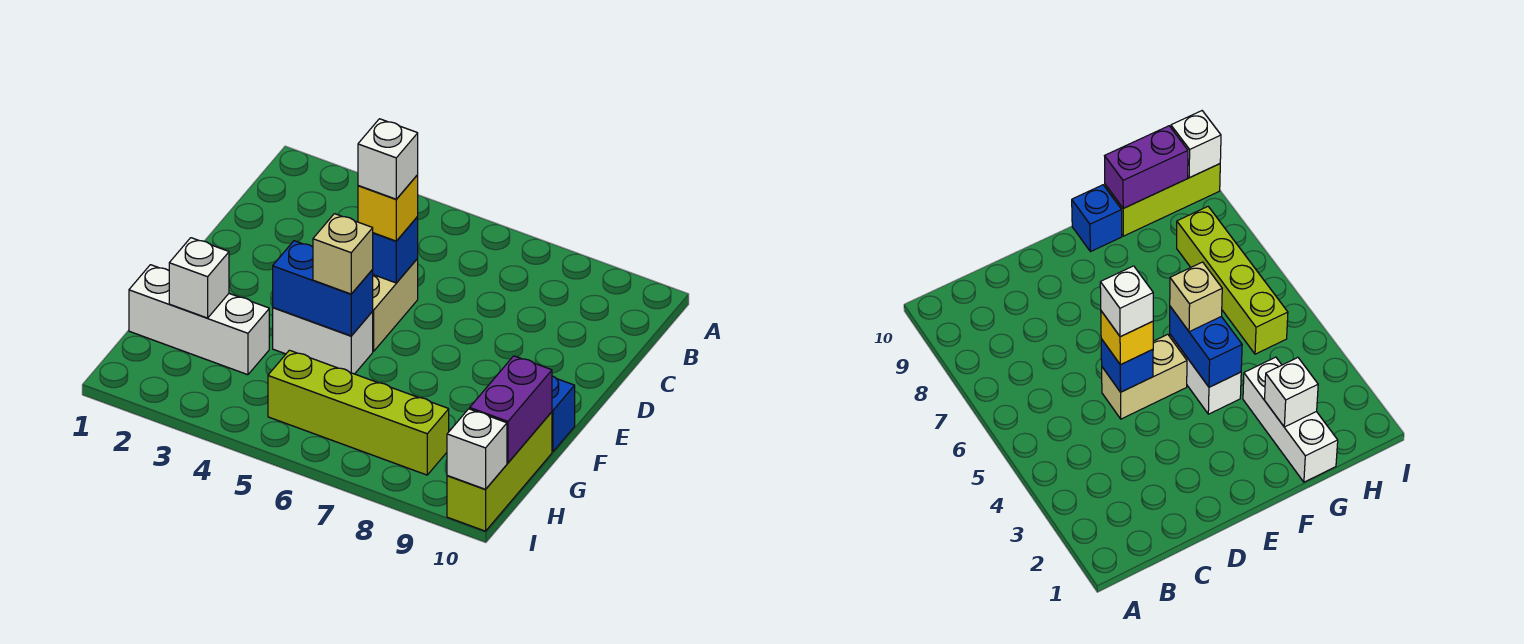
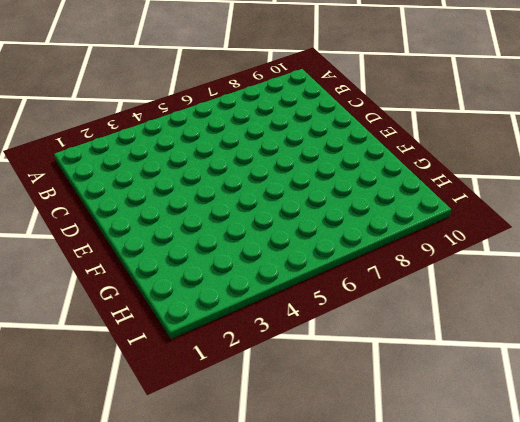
none -> tan 1x2 brick [372,259,418,351]
none -> white 1x2 brick [273,308,373,374]
none -> blue 1x1 brick [552,376,575,452]

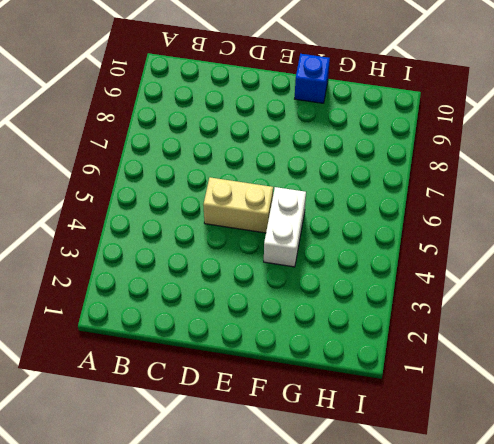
none -> white 1x3 brick [129,265,269,375]
none -> lime 1x3 brick [447,412,552,531]
none -> lime 1x4 brick [268,350,449,475]

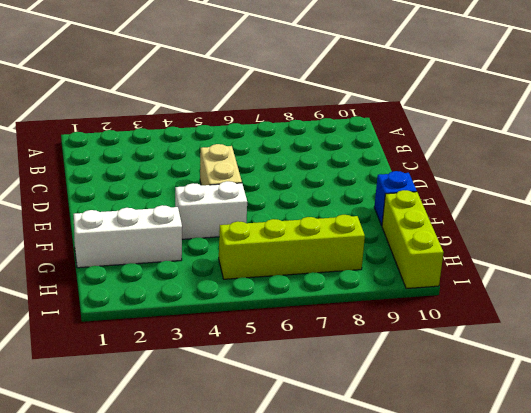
none -> blue 1x1 brick [372,217,418,283]
none -> blue 1x2 brick [273,241,373,336]
none -> white 1x1 brick [169,238,229,318]

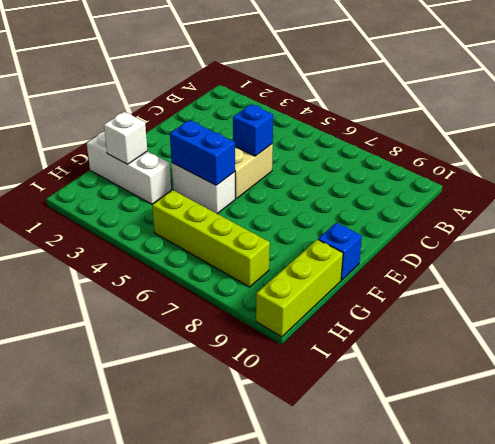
none -> purple 1x2 brick [470,356,552,463]
none -> white 1x1 brick [447,409,507,489]
none -> yellow 1x1 brick [358,175,418,241]

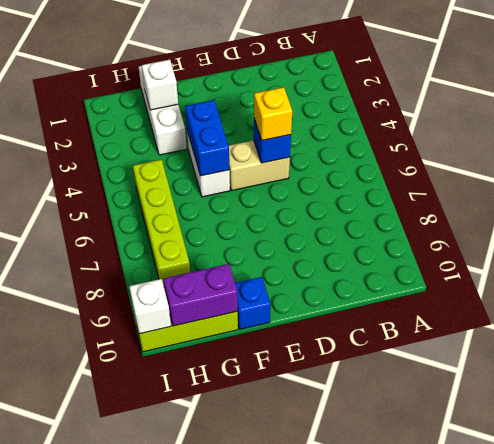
none -> tan 1x1 brick [313,214,373,294]
none -> white 1x1 brick [358,119,418,199]

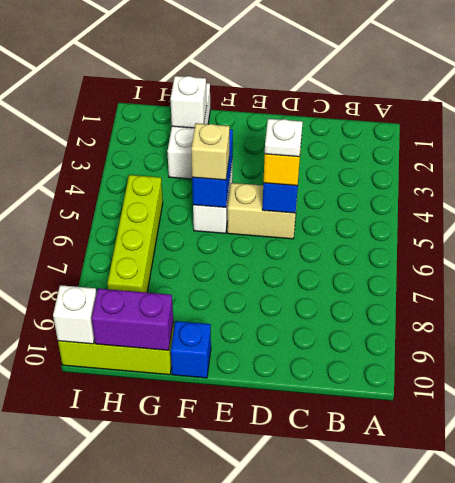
white 1x1 plate [265,119,302,157] -> white 1x1 brick [358,119,418,199]

